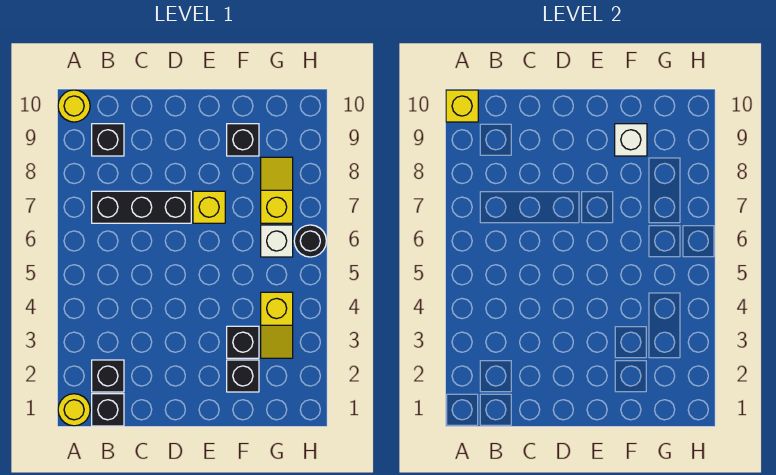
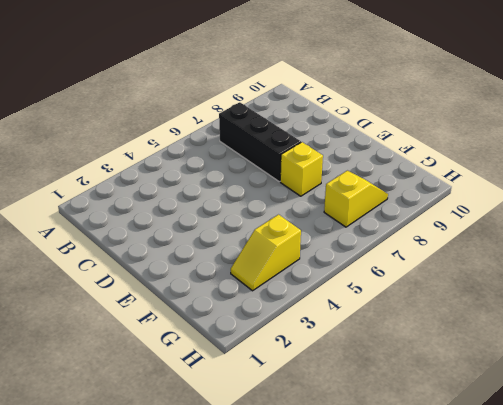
none -> yellow 1x1 round brick [58,394,90,426]
none -> yellow 1x1 round brick [58,90,90,122]
none -> black 1x1 brick [92,394,124,426]

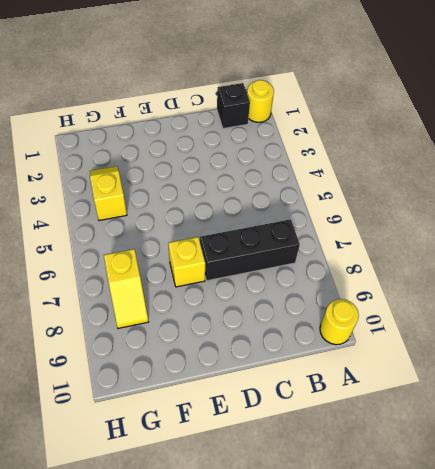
none -> black 1x1 brick [92,360,124,392]
none -> black 1x1 brick [92,124,124,156]
none -> black 1x1 brick [227,360,259,392]

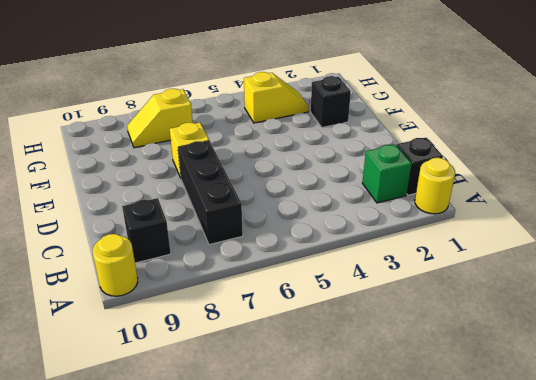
green 1x1 brick [362,144,412,203] -> black 1x1 brick [92,360,124,392]
none -> black 1x1 brick [227,326,259,358]
none -> black 1x1 brick [227,124,259,156]
none -> white 1x1 brick [261,225,293,257]

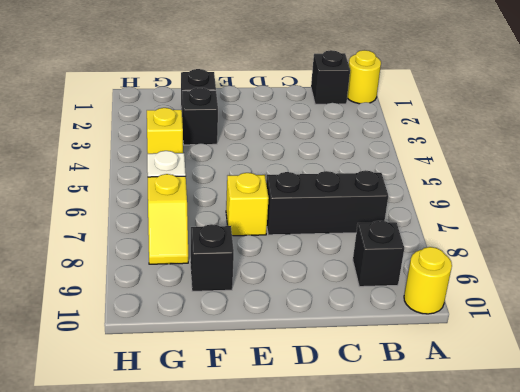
none -> black 1x1 brick [92,360,124,392]
none -> black 1x1 round brick [294,225,326,257]
none -> yellow 1x1 brick [446,90,478,122]

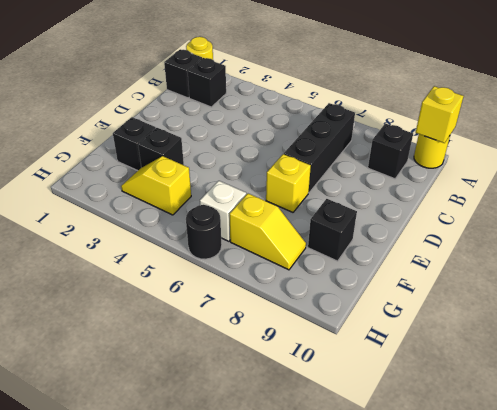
none -> white 1x1 brick [615,124,647,156]

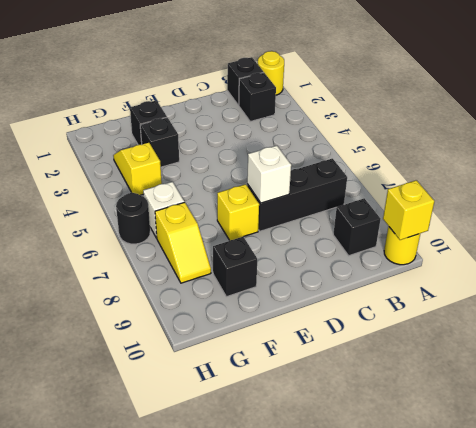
white 1x1 brick [247,146,291,203] -> white 1x1 brick moved to [615,124,647,156]

